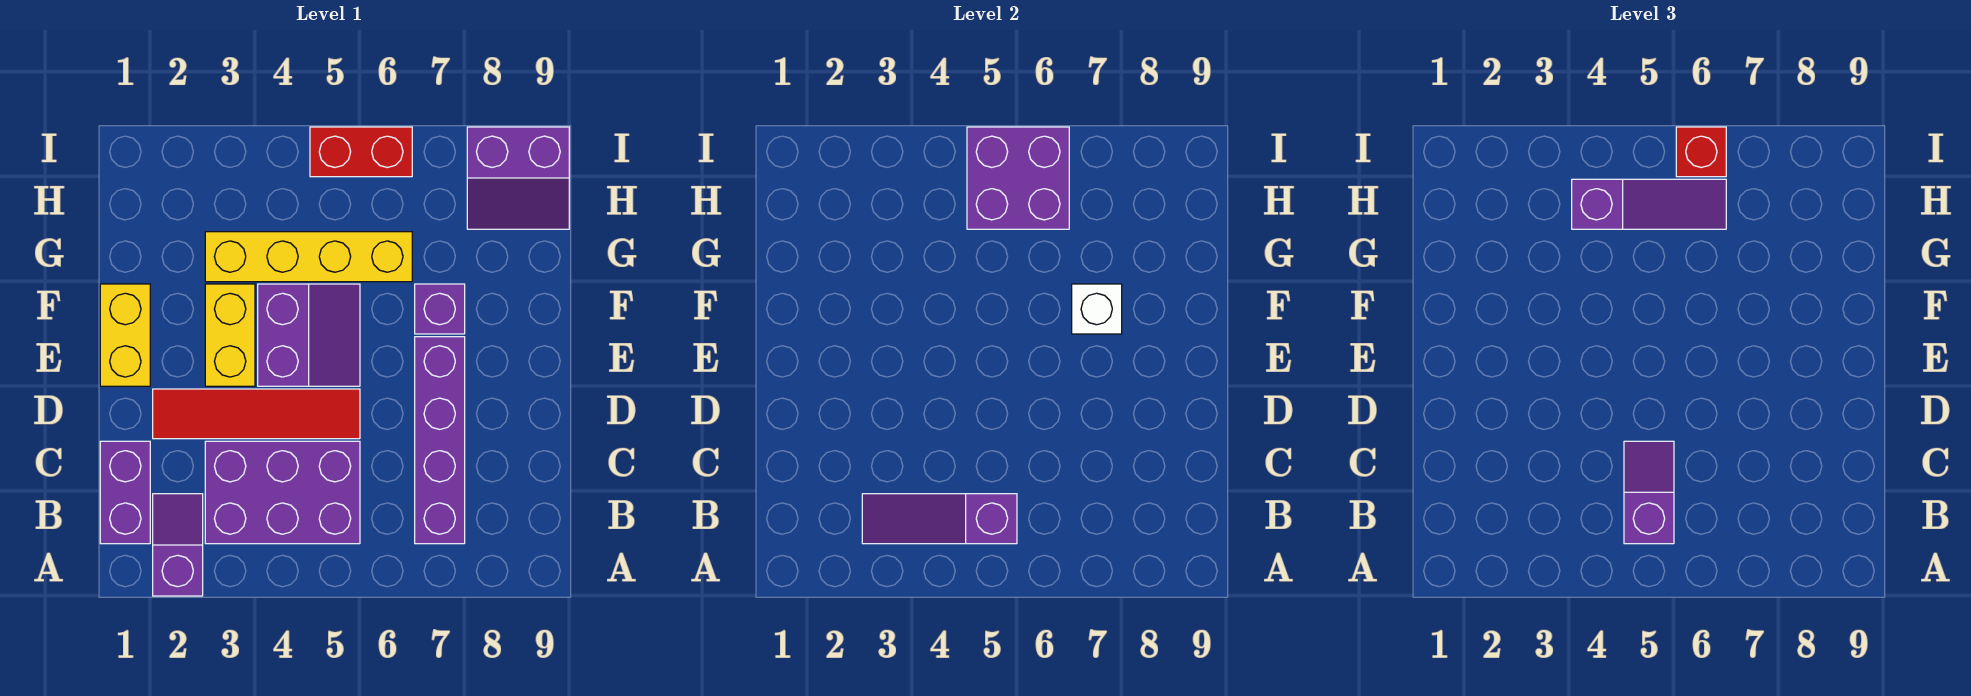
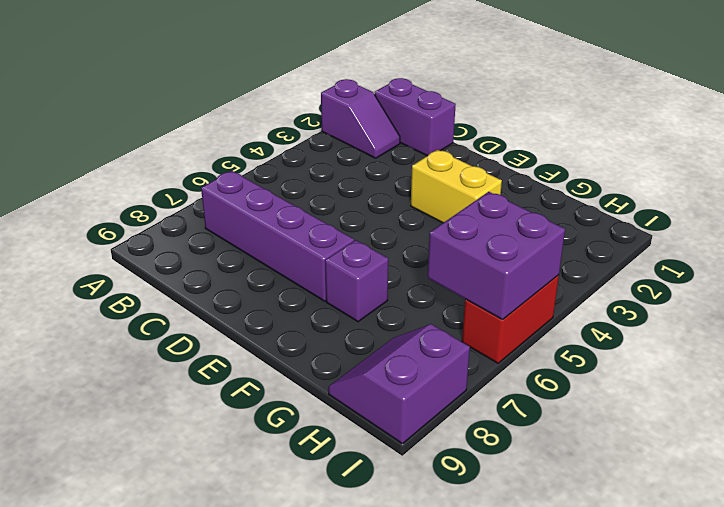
none -> purple 2x3 brick [205,441,360,544]
none -> red 1x4 tile [153,389,360,439]
none -> yellow 1x2 brick [100,284,150,386]

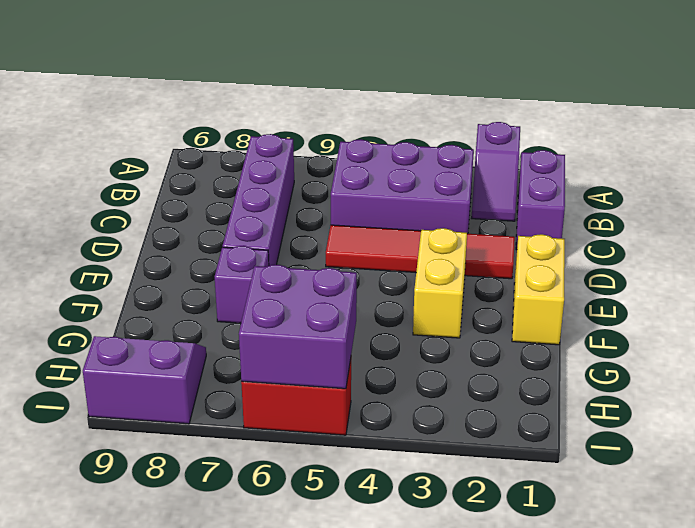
none -> purple 2x2 slope [258,284,360,386]
none -> yellow 1x4 brick [205,232,412,282]
none -> purple 1x3 slope [862,494,1017,544]

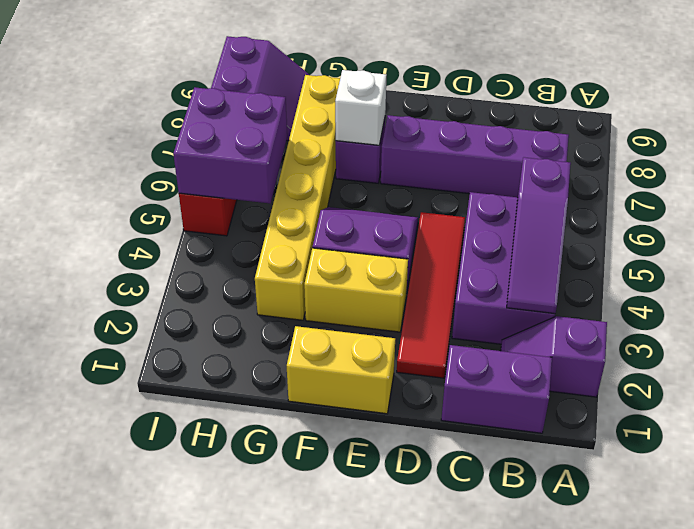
yellow 1x6 brick [255,75,340,320] -> yellow 1x4 brick [205,232,412,282]
none -> purple 1x2 slope [1624,441,1674,544]
none -> purple 1x3 slope [1572,179,1726,229]
none -> red 1x1 brick [1676,127,1726,177]

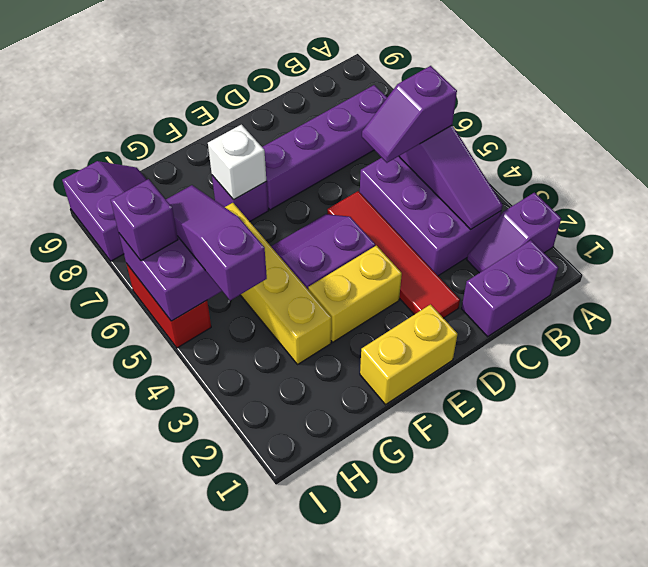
purple 1x1 brick [111,179,178,261] -> red 1x1 brick [1676,127,1726,177]

